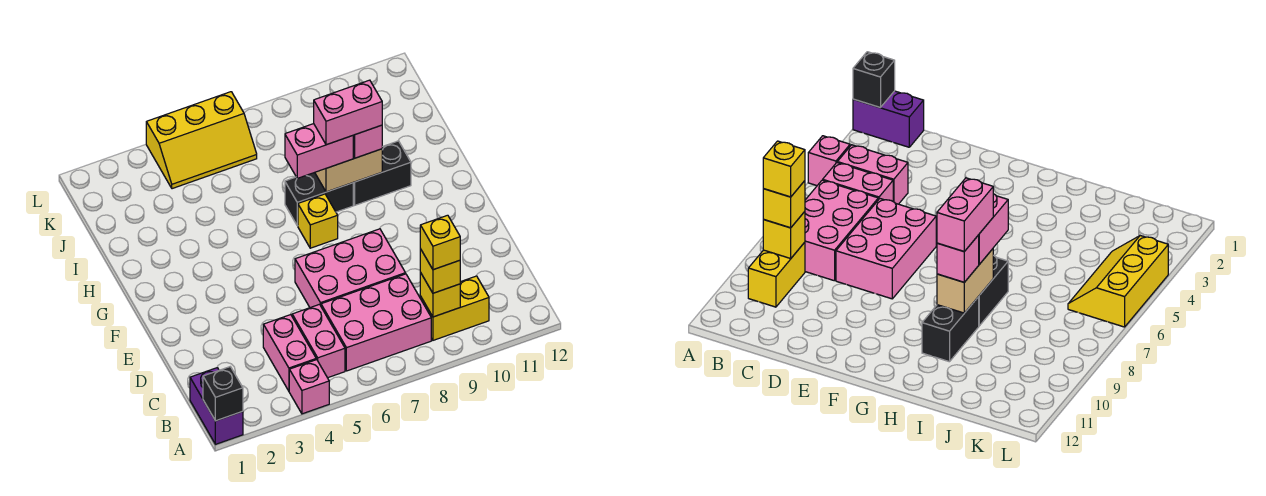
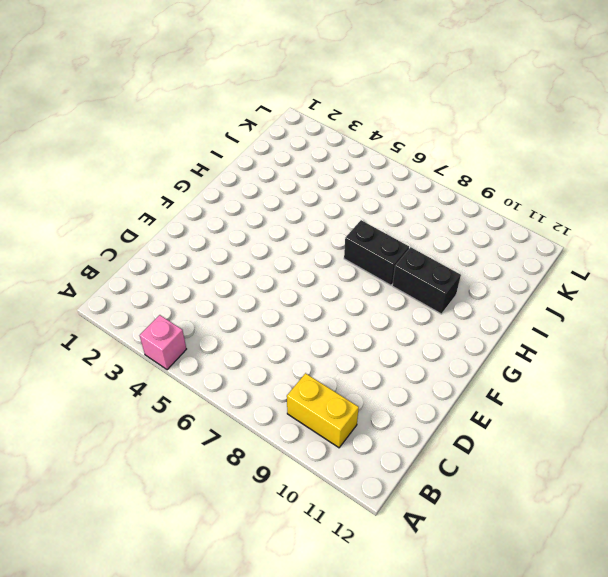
none -> purple 1x2 brick [190,368,243,444]
none -> pink 1x2 brick [263,314,316,391]
none -> pink 1x2 brick [292,304,345,378]

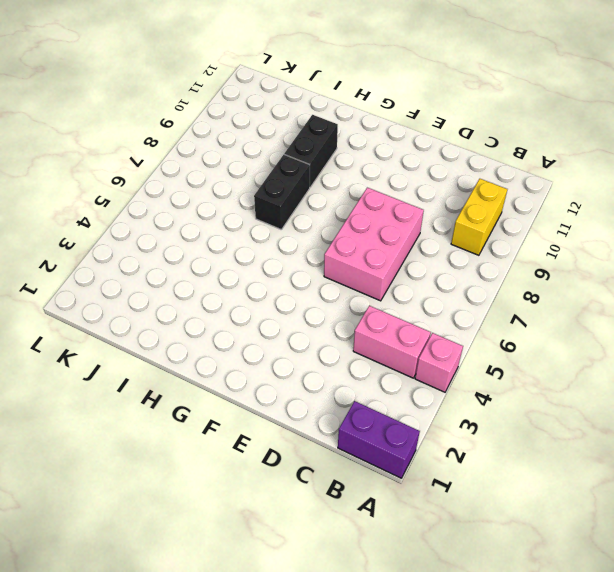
none -> pink 1x2 brick [292,304,345,378]
none -> pink 2x3 brick [321,274,431,371]
none -> yellow 1x1 brick [298,194,338,248]

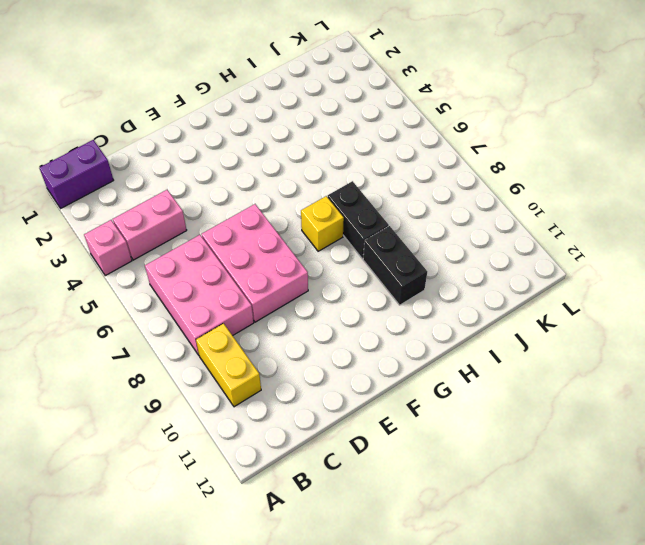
none -> pink 1x2 brick [292,304,345,378]
none -> yellow 2x3 slope [146,92,257,189]
none -> black 1x1 brick [203,367,243,421]

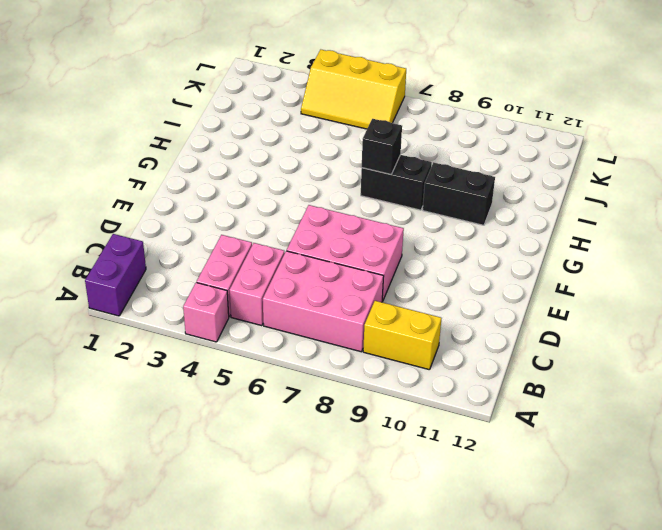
black 1x1 brick [362,119,402,174] -> black 1x1 brick moved to [203,367,243,421]
none -> yellow 1x1 brick [298,194,338,248]
none -> yellow 1x1 brick [420,273,460,317]
none -> tan 1x2 brick [315,149,382,192]

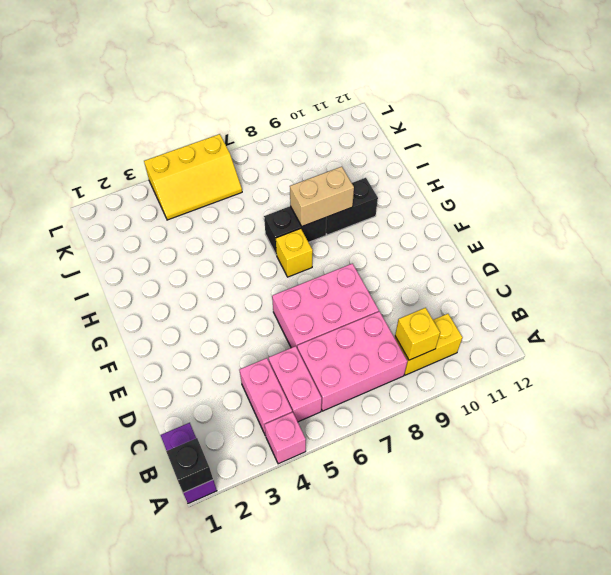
none -> yellow 1x1 brick [420,249,460,293]
none -> pink 1x2 brick [285,124,353,178]
none -> pink 1x1 brick [353,125,382,158]

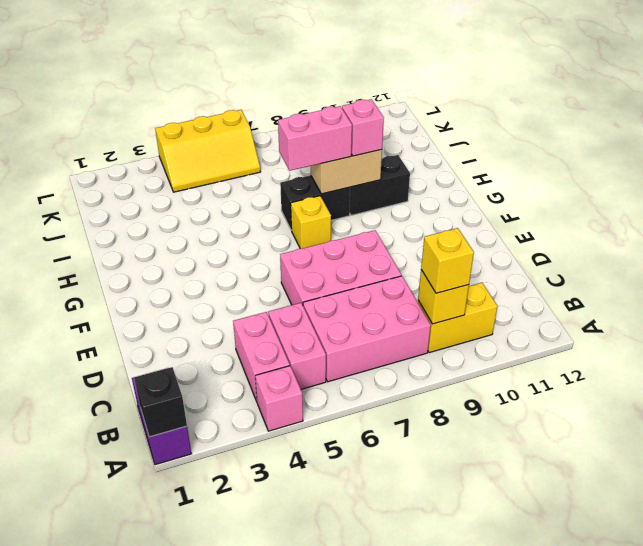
none -> yellow 1x1 brick [420,215,460,270]
none -> pink 1x2 brick [314,80,382,145]

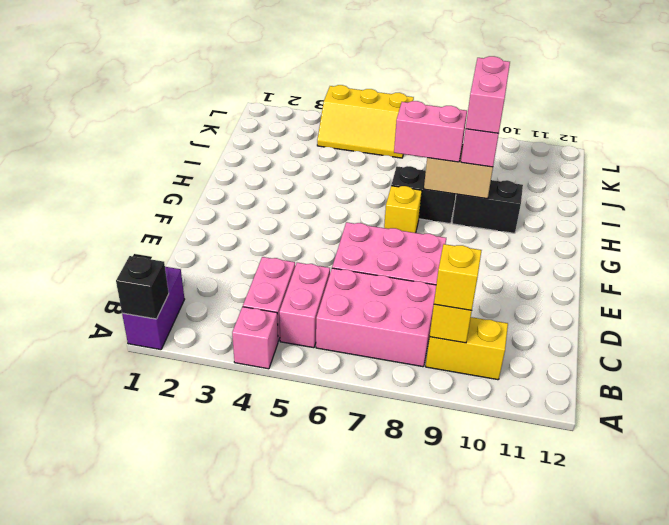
pink 1x2 brick [466,56,510,133] -> pink 1x2 brick turned to [314,80,382,145]
none -> yellow 1x1 brick [420,215,460,270]

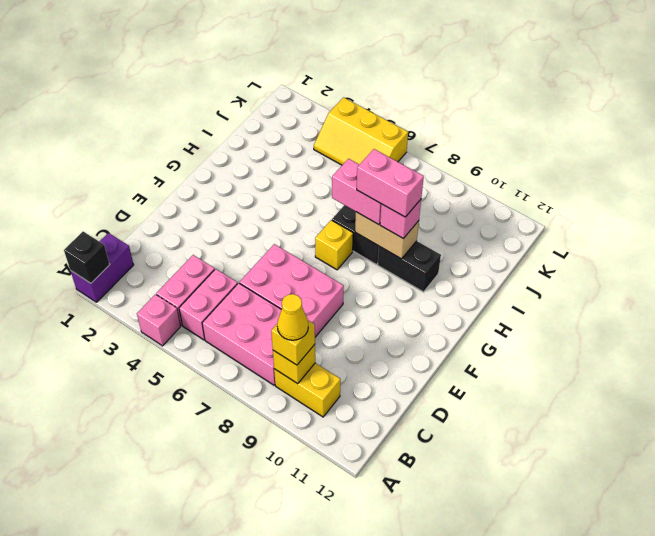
yellow 1x1 cone [277,294,308,340] -> yellow 1x1 brick [420,215,460,270]

